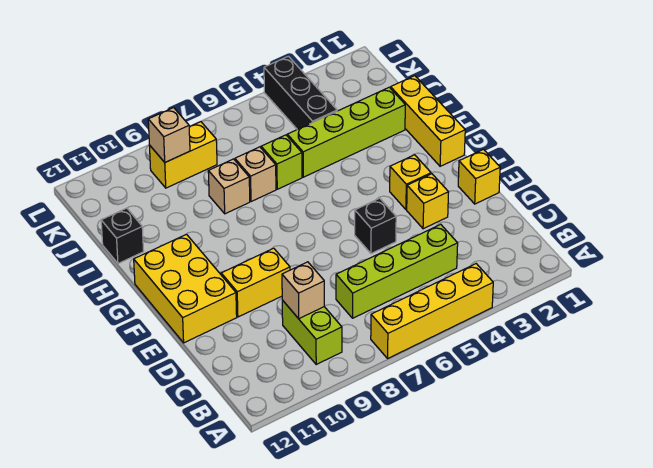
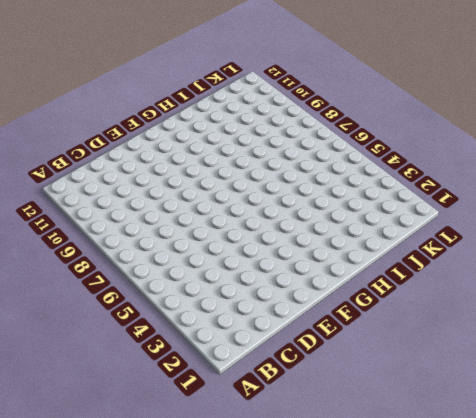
none -> yellow 1x4 brick [371,264,493,358]
none -> lime 1x2 brick [282,300,342,364]
none -> lime 1x4 brick [336,224,458,318]

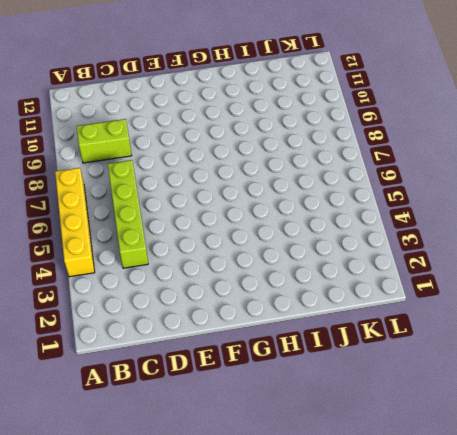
none -> yellow 1x1 brick [458,149,500,204]
none -> yellow 1x1 brick [407,174,449,229]
none -> black 1x1 brick [355,198,396,253]

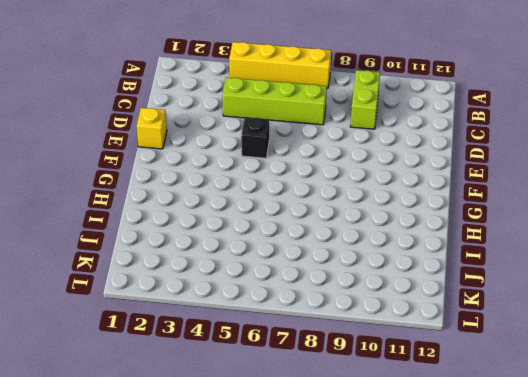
none -> yellow 1x1 brick [407,174,449,229]
none -> yellow 1x2 brick [221,248,290,317]
none -> yellow 2x3 brick [134,234,237,343]

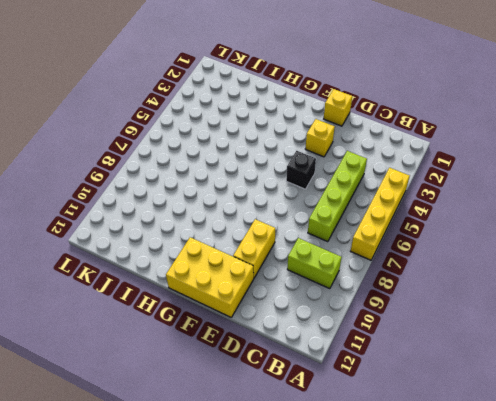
none -> yellow 1x1 brick [390,155,431,209]
none -> yellow 1x3 brick [391,76,465,166]
none -> lime 1x4 brick [287,87,405,177]

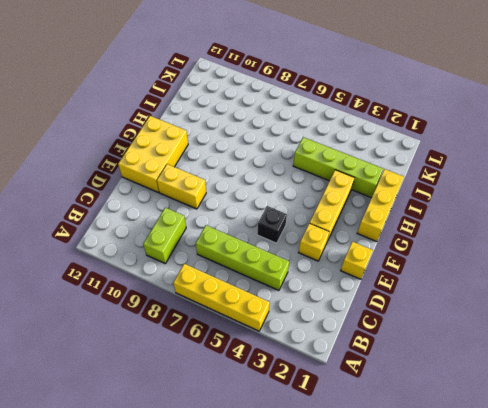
yellow 1x3 brick [309,170,354,241] -> yellow 1x1 brick [390,155,431,209]
none -> lime 1x1 brick [261,135,302,189]
none -> tan 1x1 brick [235,147,276,202]
none -> tan 1x1 brick [208,159,250,214]

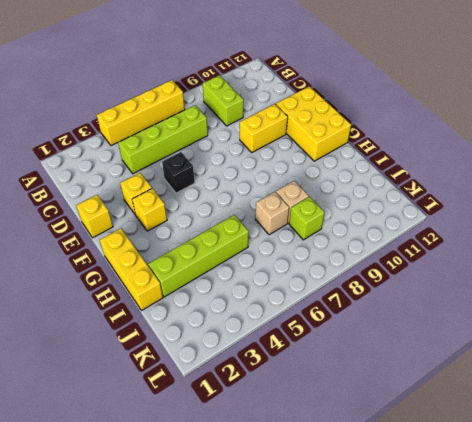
lime 1x1 brick [289,197,325,240] -> lime 1x1 brick moved to [261,135,302,189]
none -> black 1x1 brick [101,208,144,263]
none -> black 1x3 brick [264,56,337,129]
none -> yellow 1x2 brick [149,122,217,188]

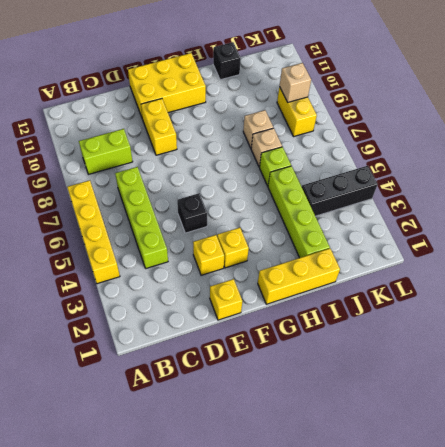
none -> tan 1x1 brick [282,262,324,319]

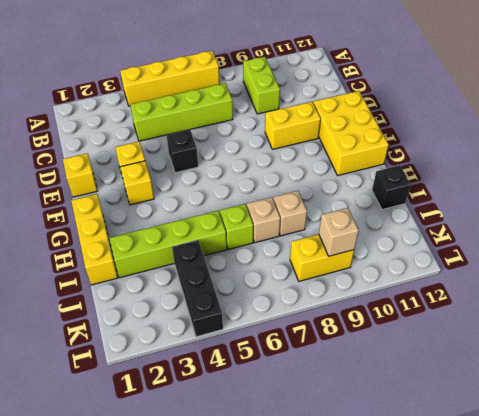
none -> tan 1x1 brick [282,262,324,319]

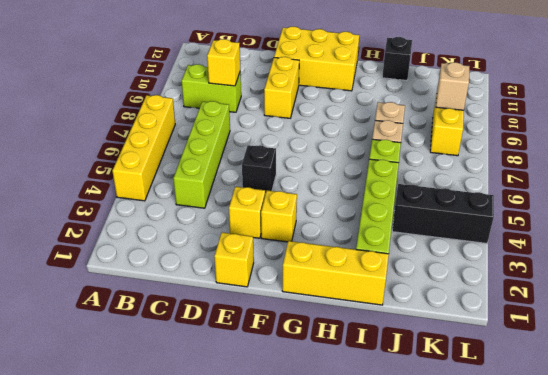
yellow 1x1 brick [207,39,240,86] -> tan 1x1 brick [282,262,324,319]

